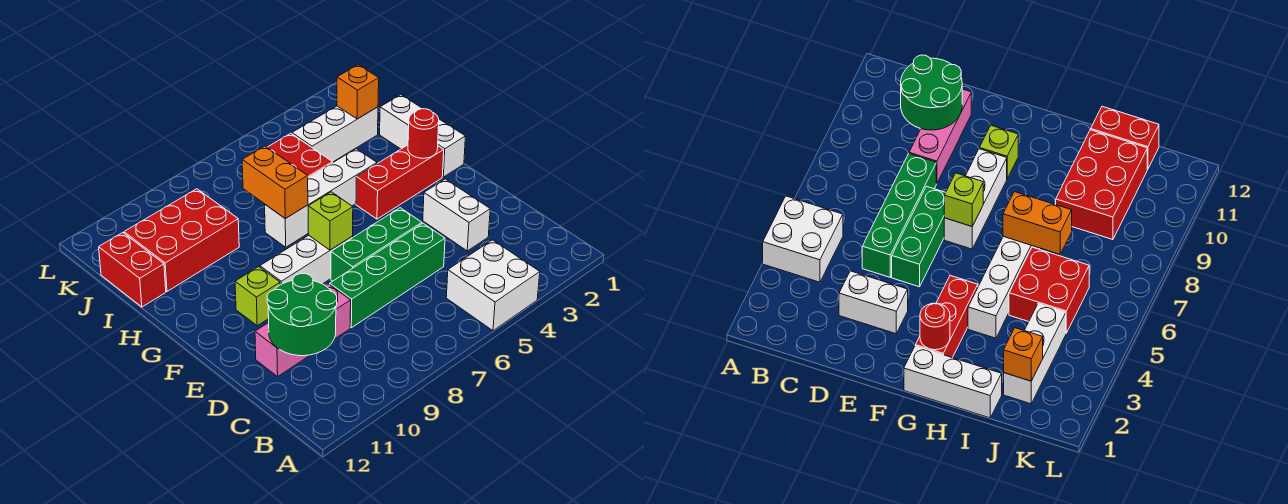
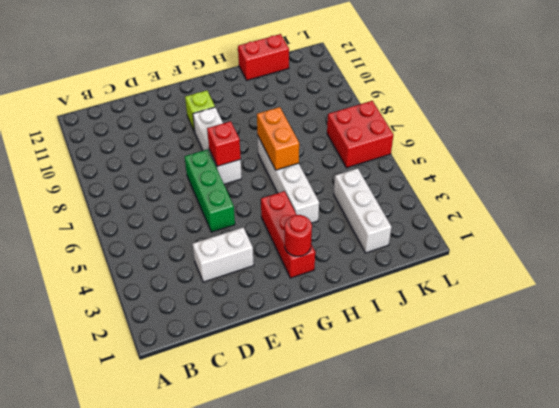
red 1x1 brick [207,121,241,166] -> lime 1x1 brick [308,192,353,250]
orange 1x2 brick [257,107,299,170] -> orange 1x2 brick turned to [242,146,308,219]
red 2x2 brick [327,101,393,168] -> red 2x2 brick moved to [267,133,333,177]
none -> white 2x2 brick [446,240,540,331]
none -> green 1x4 brick [330,223,445,328]
none -> pink 1x3 brick [255,284,351,377]

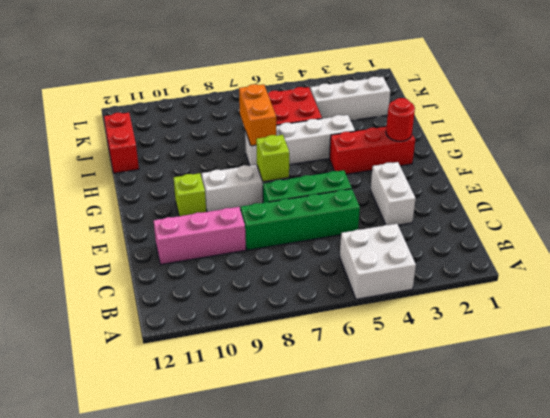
none -> white 1x3 brick [380,95,465,177]
none -> red 2x3 brick [124,189,239,291]
none -> green 2x2 round brick [267,274,337,356]

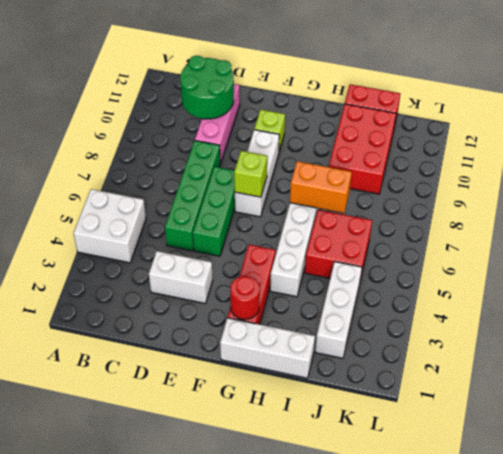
none -> orange 1x1 brick [337,65,379,119]

